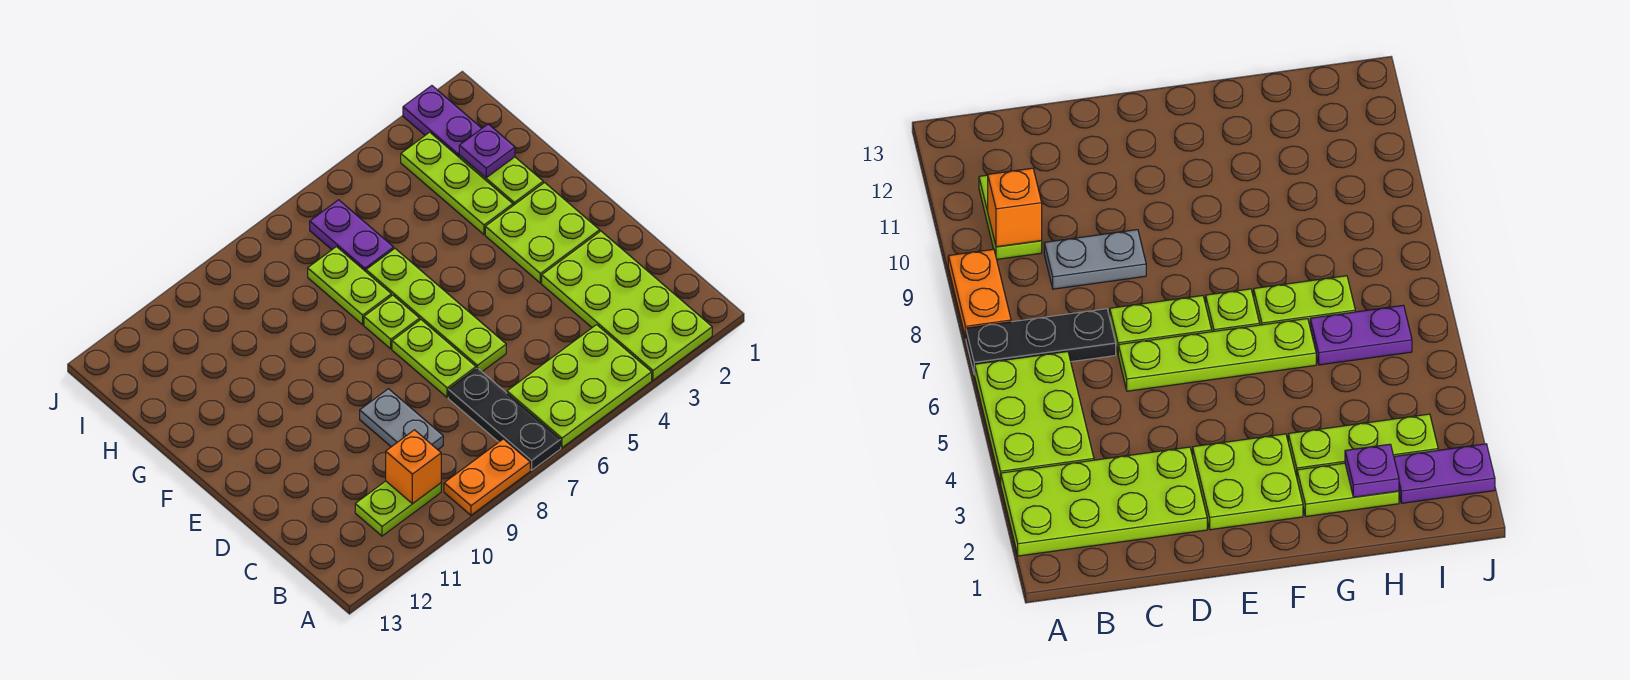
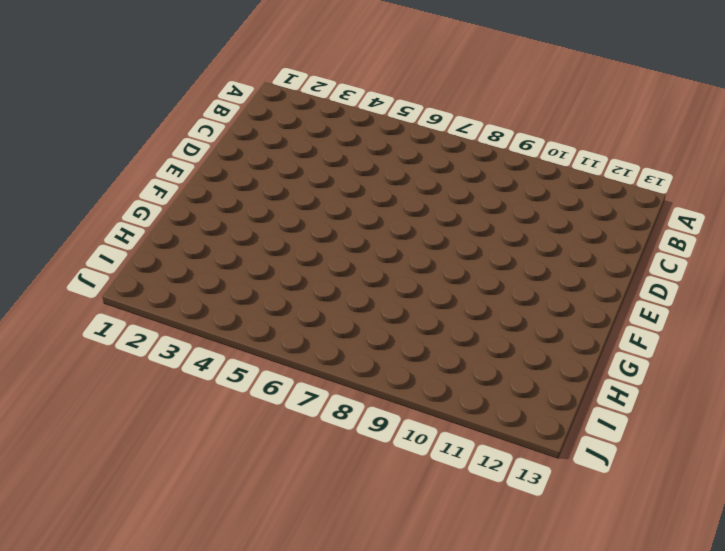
none -> lime 2x4 plate [542,231,712,380]
none -> lime 2x3 plate [507,325,652,448]
none -> black 1x3 plate [448,368,561,470]

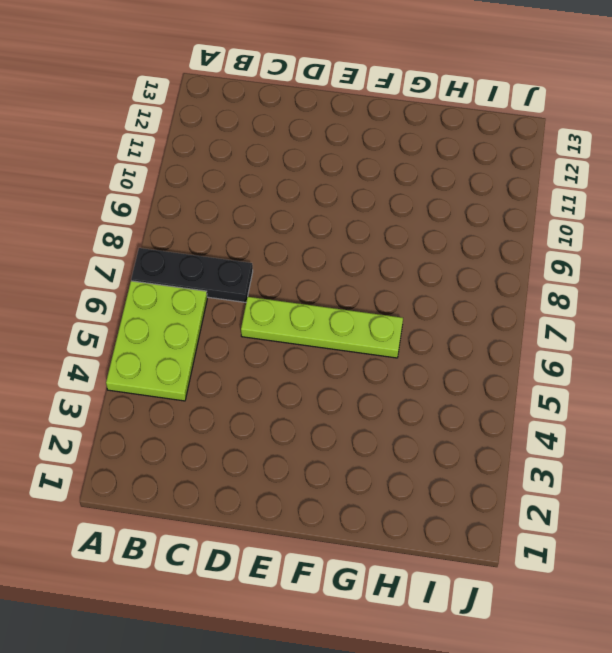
none -> lime 2x4 plate [542,231,712,380]
none -> orange 1x2 plate [444,439,530,515]
none -> lime 1x2 plate [355,481,441,536]

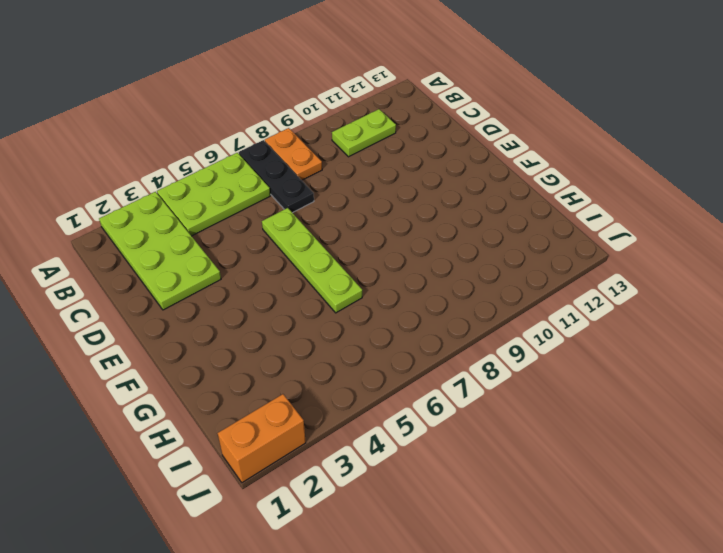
orange 1x2 plate [265,128,322,180] -> orange 1x2 plate turned to [444,439,530,515]
orange 1x2 brick [217,394,306,483] -> purple 1x2 plate [403,86,482,157]
none -> grey 1x2 plate [360,389,443,450]
none -> lime 1x2 plate [392,320,476,397]
none -> lime 2x2 plate [485,183,600,283]

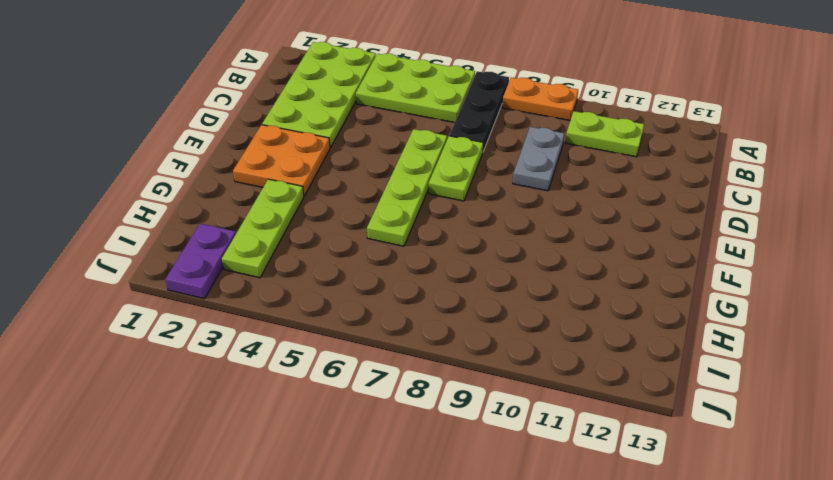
orange 2x2 plate [233,125,330,196] -> lime 2x2 plate [485,183,600,283]
none -> lime 1x1 plate [364,295,420,349]
none -> lime 1x2 plate [459,156,543,205]
none -> lime 1x2 plate [308,247,391,325]

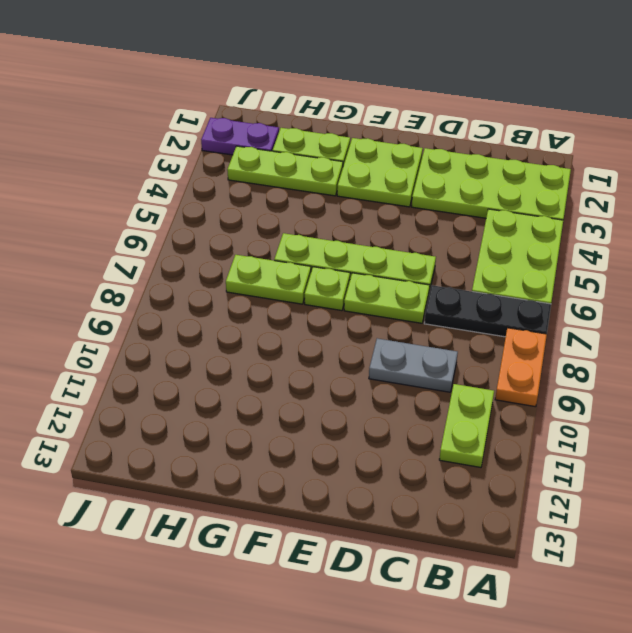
none -> purple 1x2 plate [310,200,394,271]
none -> orange 1x1 brick [386,430,441,504]
none -> purple 1x1 plate [459,124,515,178]

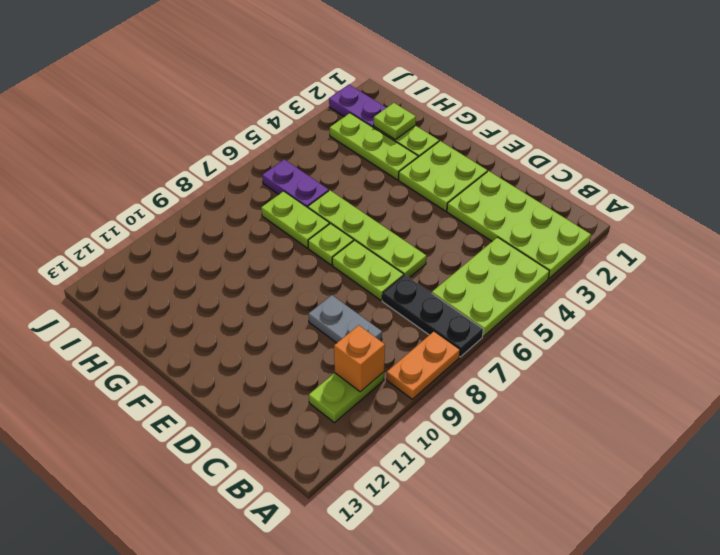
lime 1x1 plate [374,103,416,140] -> purple 1x1 plate [459,124,515,178]

